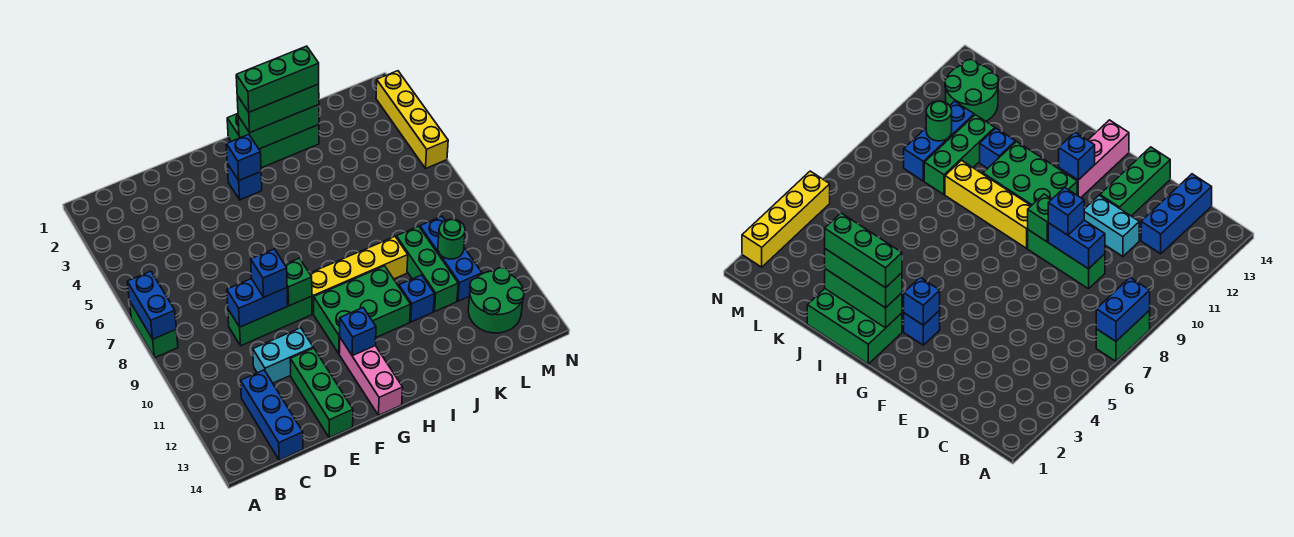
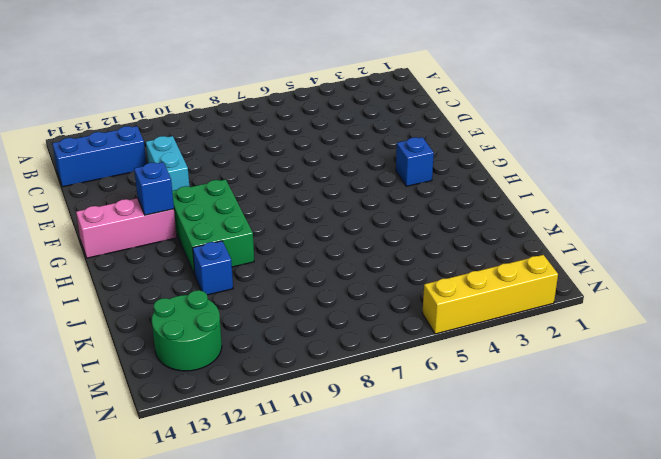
none -> green 1x2 brick [130,302,178,358]
none -> green 1x3 brick [228,296,312,346]
none -> green 1x3 brick [290,348,353,438]

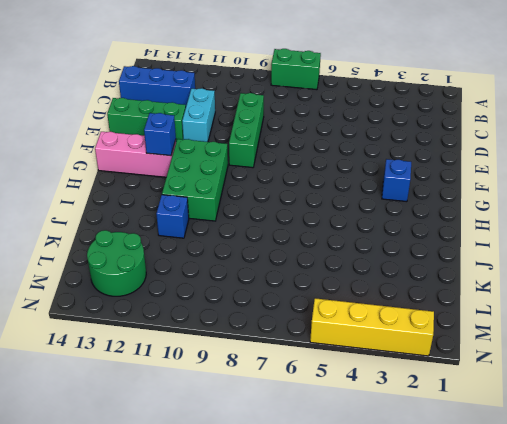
none -> yellow 1x4 brick [310,237,408,314]
none -> green 2x3 brick [227,114,319,168]
none -> green 1x3 brick [396,226,458,311]

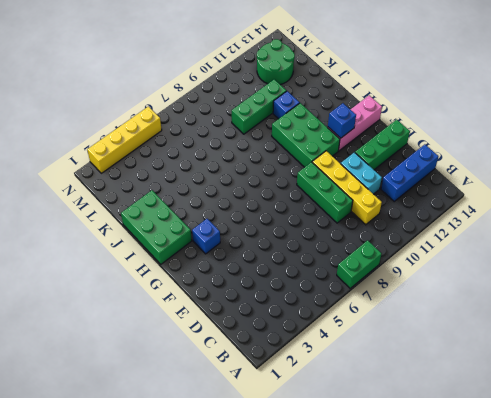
yellow 1x4 brick [312,151,382,225] -> yellow 1x4 brick moved to [310,237,408,314]
none -> blue 1x3 brick [420,216,482,301]
none -> blue 1x2 brick [127,271,176,339]
none -> blue 1x2 brick [227,279,288,327]

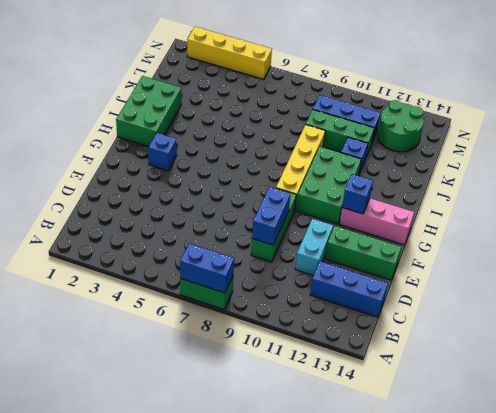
none -> green 1x1 brick [285,258,312,306]
none -> blue 1x1 brick [226,134,261,180]
none -> green 1x3 brick [238,105,319,149]

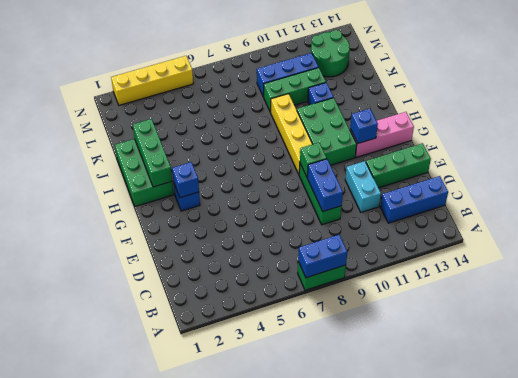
none -> green 1x1 round brick [438,219,465,259]
none -> blue 1x1 brick [251,249,287,297]
none -> green 1x3 brick [237,84,319,133]

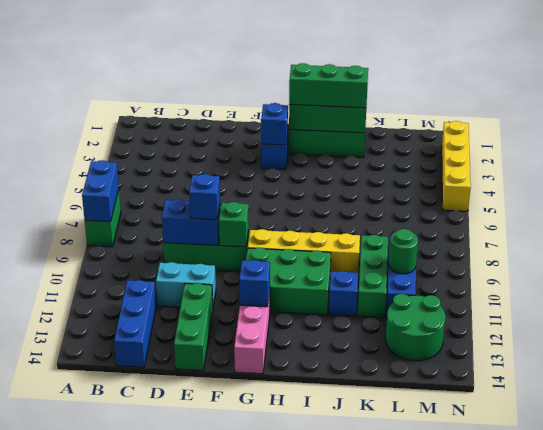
none -> green 1x3 brick [236,46,319,112]

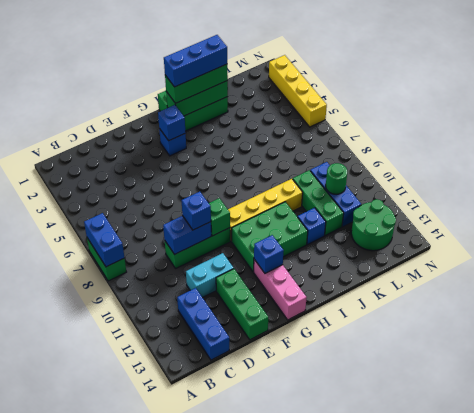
blue 1x3 brick [164,35,227,87] -> green 1x3 brick [236,46,319,112]

